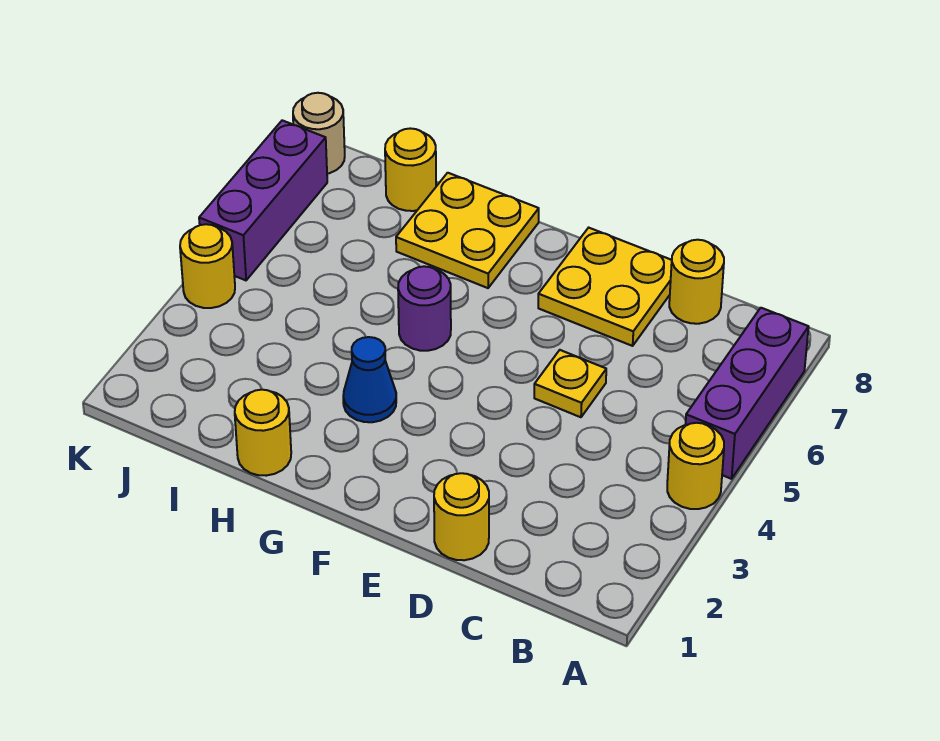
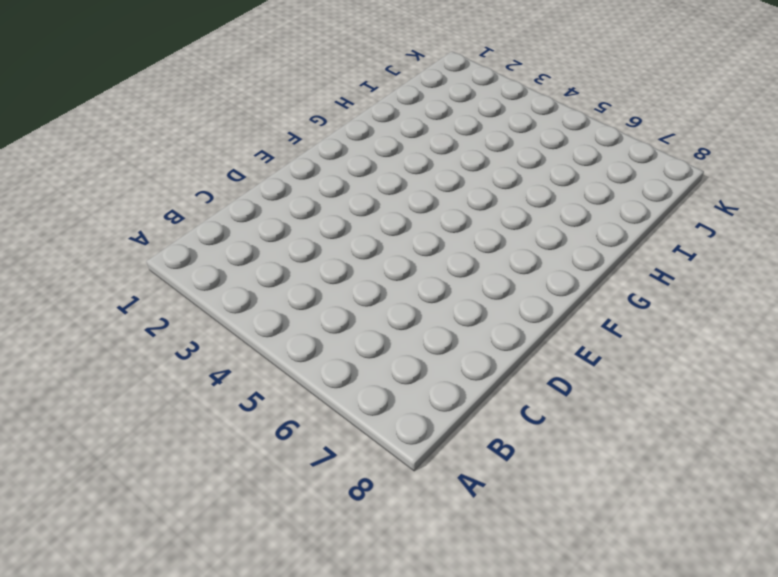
none -> yellow 1x1 round brick [667,423,724,509]
none -> purple 1x3 brick [685,308,809,479]
none -> yellow 1x1 round brick [669,240,724,324]

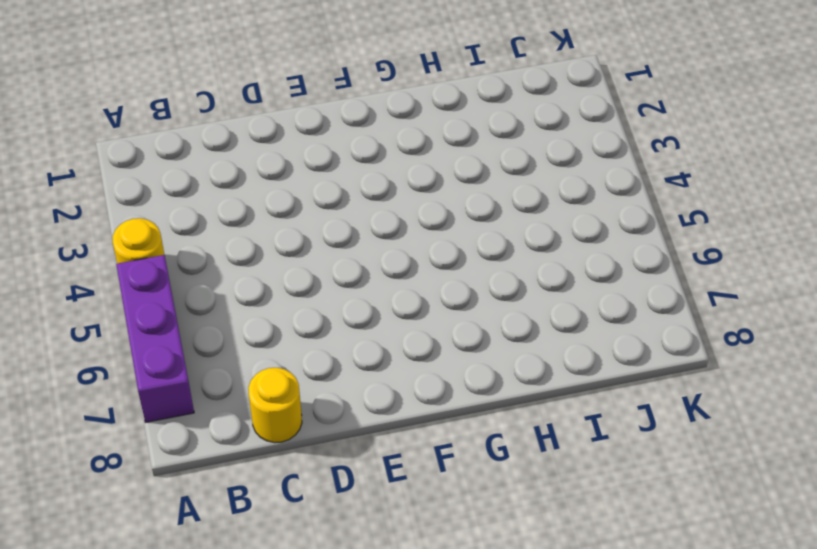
none -> yellow 1x1 round brick [434,473,489,560]
none -> yellow 1x1 plate [534,350,606,417]
none -> yellow 2x2 plate [538,228,672,346]

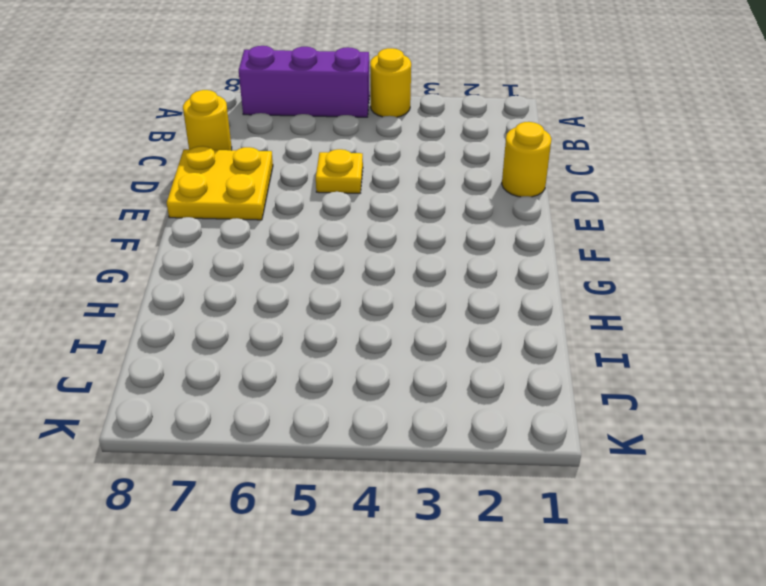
none -> blue 1x1 cone [343,337,396,422]
none -> purple 1x1 round brick [398,266,451,351]
none -> yellow 2x2 plate [396,173,539,288]

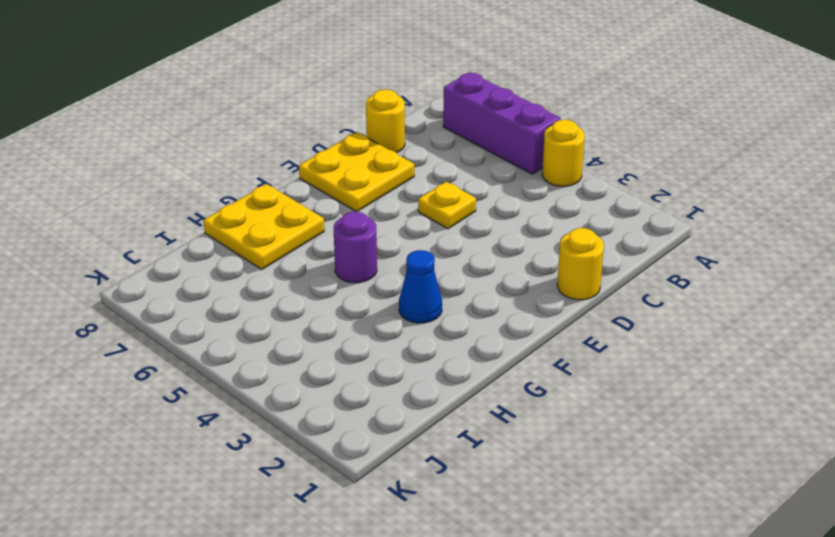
none -> yellow 1x1 round brick [235,390,291,476]
none -> yellow 1x1 round brick [385,128,436,211]
none -> yellow 1x1 round brick [180,224,235,308]

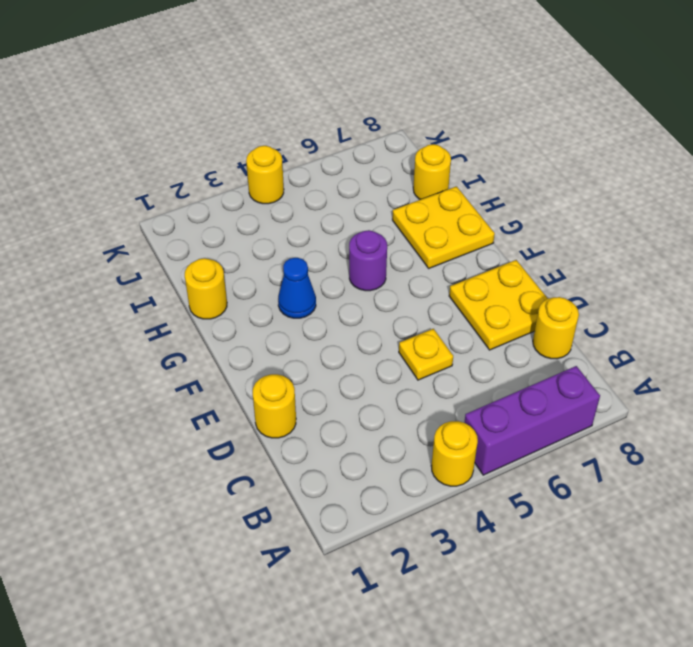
none -> purple 1x3 brick [199,120,327,280]
none -> tan 1x1 round brick [293,93,345,174]

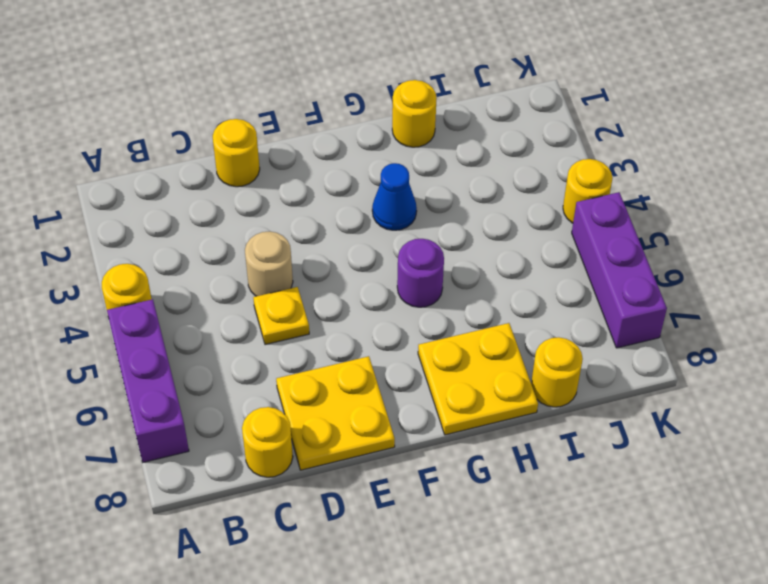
tan 1x1 round brick [245,231,293,296] -> tan 1x1 round brick moved to [293,93,345,174]

